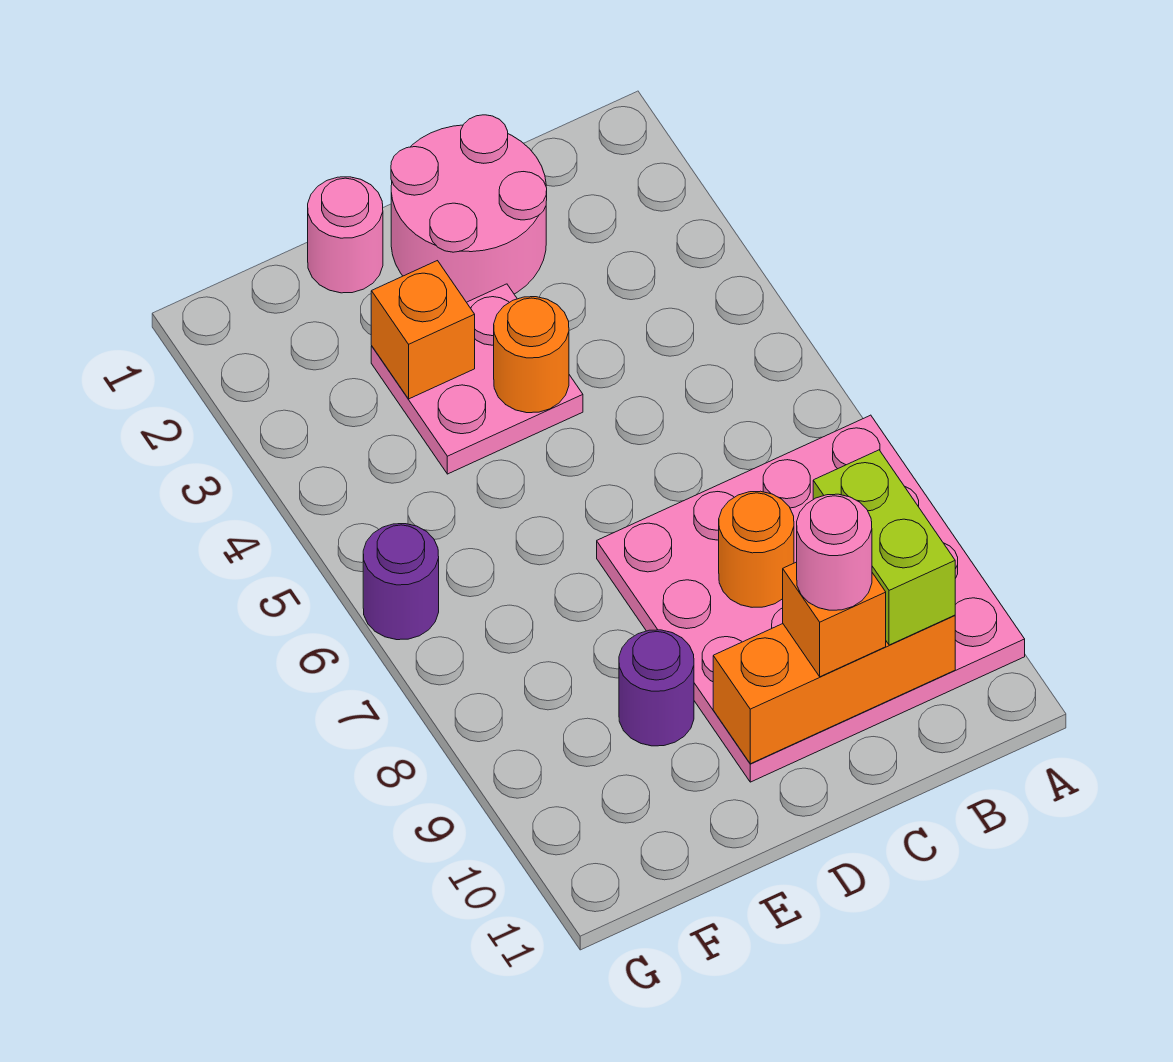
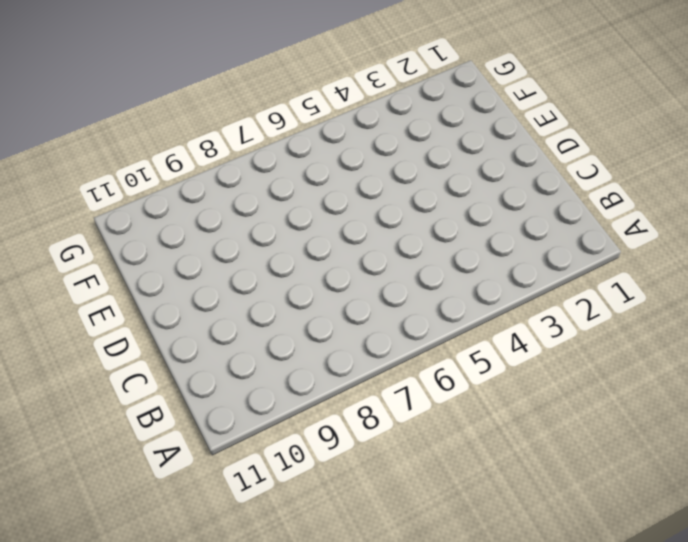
none -> pink 4x4 plate [597,415,1025,782]
none -> pink 2x2 round brick [391,115,547,302]
none -> pink 2x2 plate [371,284,583,474]

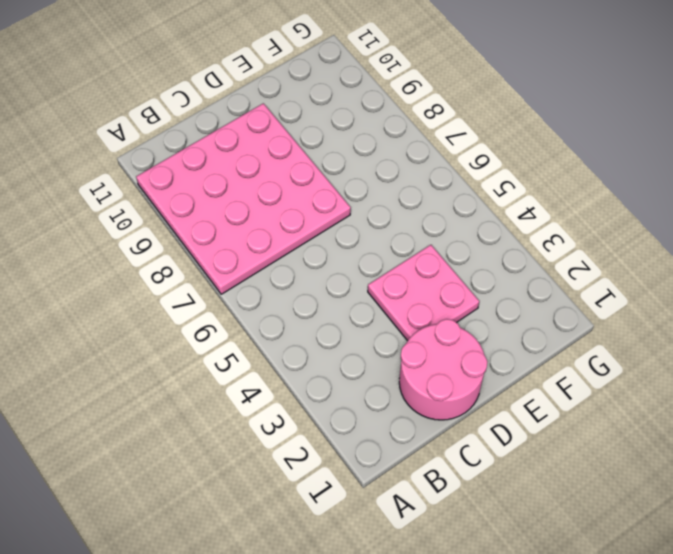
none -> pink 1x1 round brick [308,177,383,293]
none -> purple 1x1 round brick [619,630,694,746]
none -> purple 1x1 round brick [363,524,439,640]

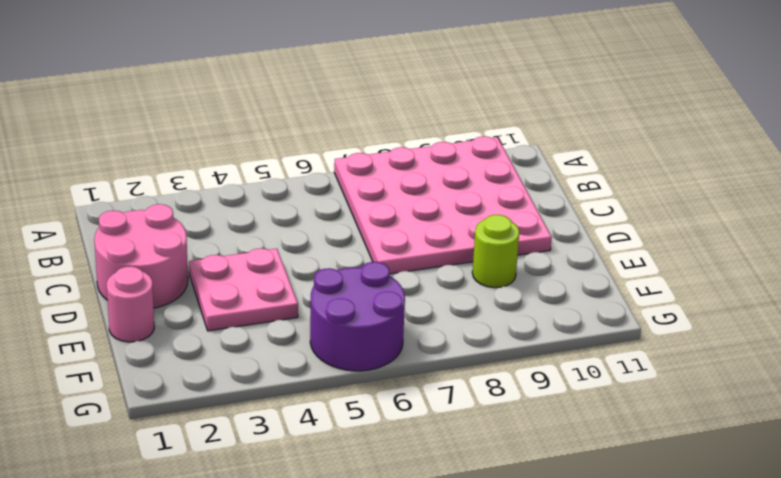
lime 1x1 round brick [472,215,519,288] -> purple 1x1 round brick [619,630,694,746]
purple 2x2 round brick [310,262,405,371] -> purple 1x1 round brick [363,524,439,640]
none -> orange 1x3 brick [713,615,955,764]
none -> orange 1x1 round brick [719,491,794,607]
none -> orange 1x1 round brick [494,297,569,413]

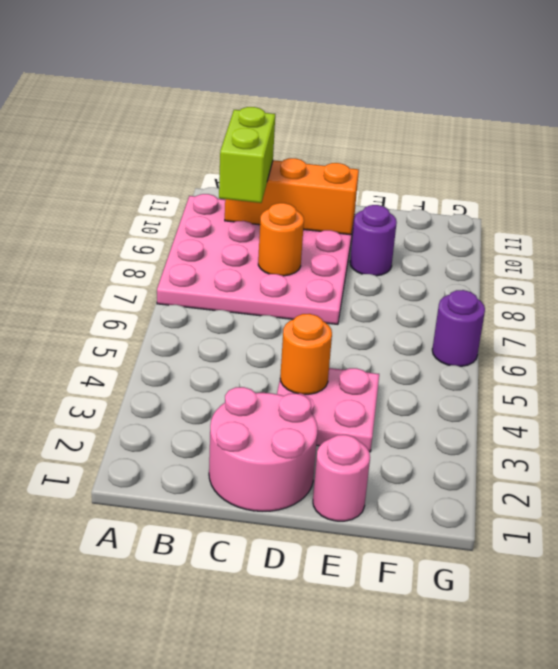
none -> orange 1x1 brick [371,261,475,399]
none -> orange 1x1 brick [783,562,886,677]
none -> pink 1x1 round brick [797,494,872,610]

